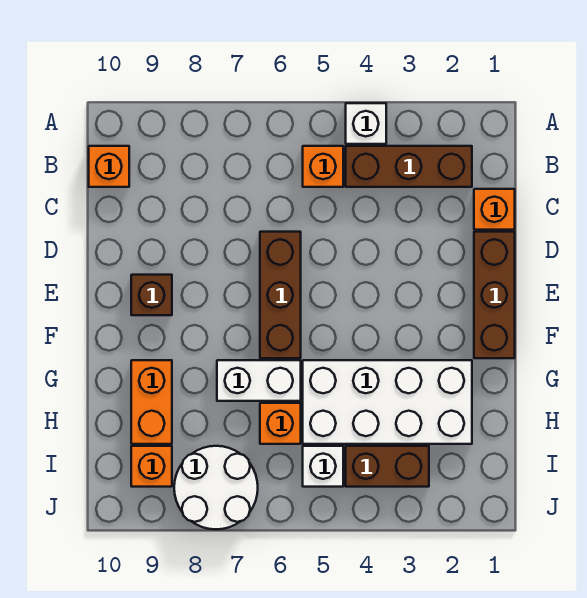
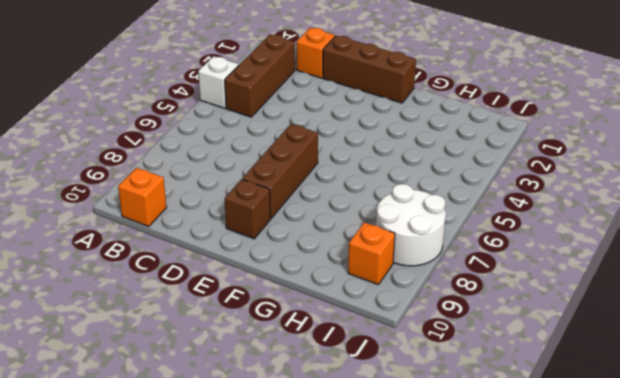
brown 1x3 brick [242,124,318,218] -> brown 1x3 brick turned to [260,232,301,358]
none -> orange 1x1 brick [303,146,343,187]
none -> white 2x4 brick [303,360,472,444]
none -> white 1x2 brick [217,360,301,401]

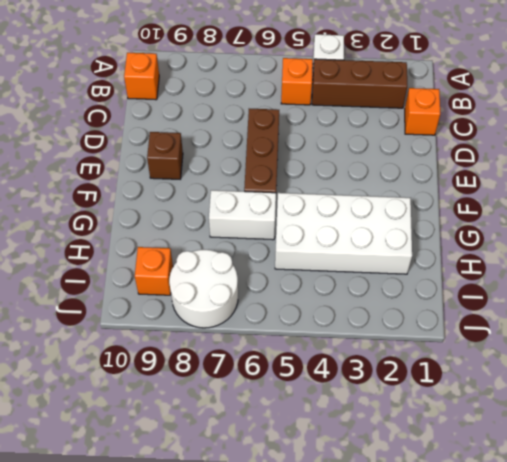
none -> brown 1x3 brick [474,232,515,358]
none -> orange 1x2 brick [131,360,172,444]
none -> orange 1x1 brick [260,403,301,444]

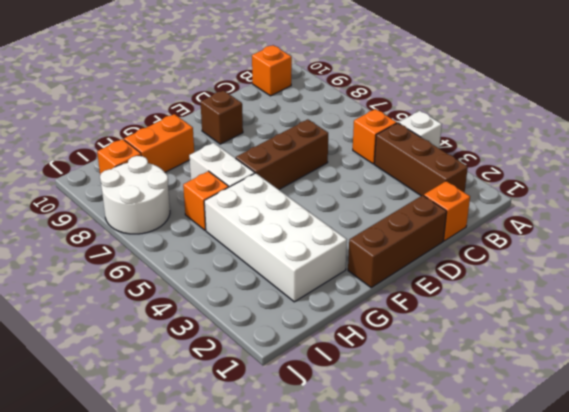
none -> brown 1x2 brick [346,446,429,487]
none -> white 1x1 brick [303,446,343,487]

